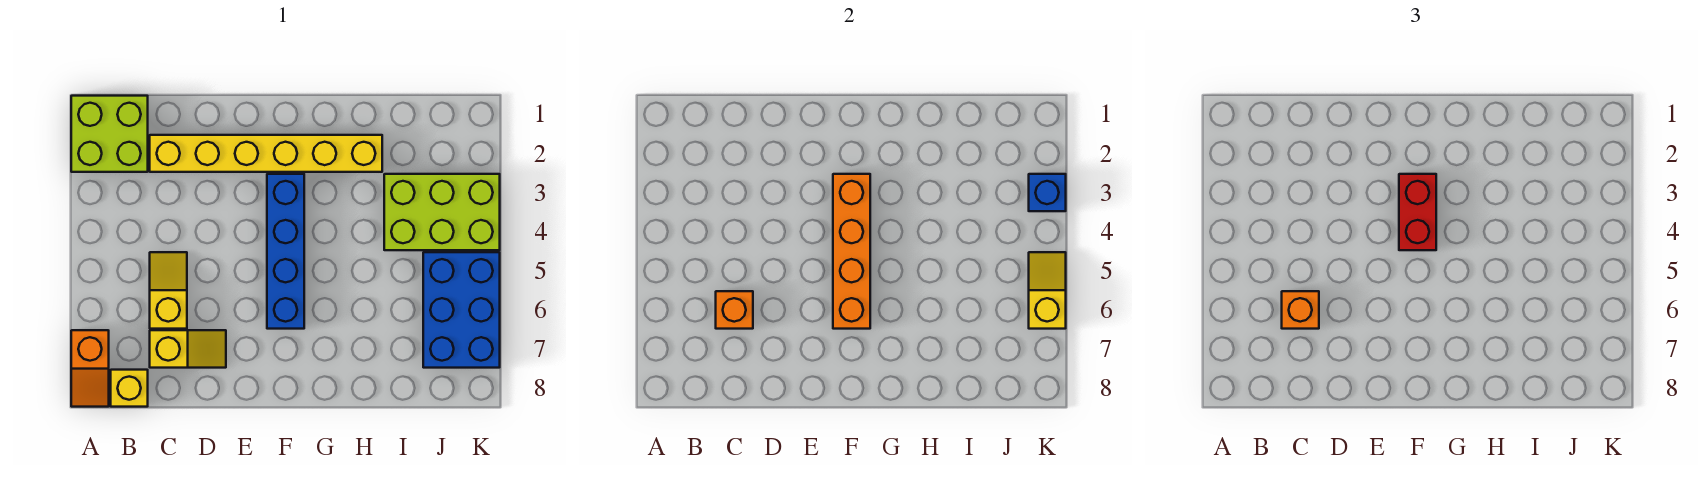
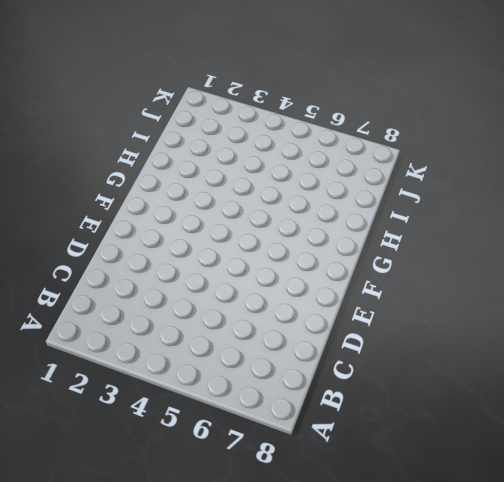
none -> lime 2x2 brick [71,96,148,172]
none -> orange 1x2 slope [71,330,109,407]
none -> yellow 1x1 brick [111,370,148,407]

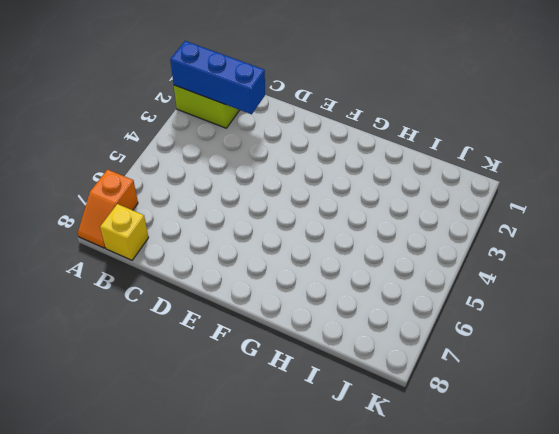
blue 1x3 brick [170,41,265,114] -> none
none -> yellow 1x6 brick [150,135,382,172]
none -> yellow 1x2 slope [150,252,187,329]
none -> yellow 1x2 slope [150,330,226,368]

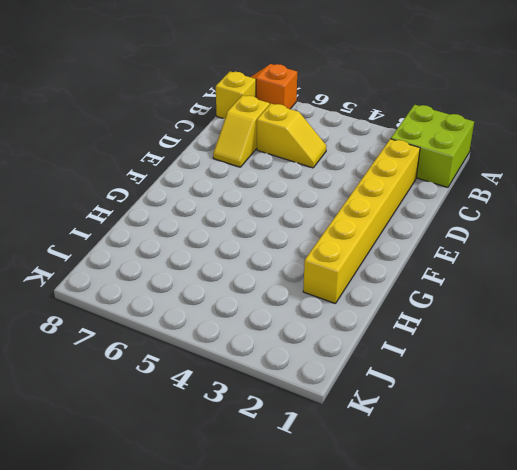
none -> blue 1x4 brick [267,174,304,329]
none -> lime 2x3 brick [384,174,500,250]
none -> blue 2x3 brick [423,252,500,368]

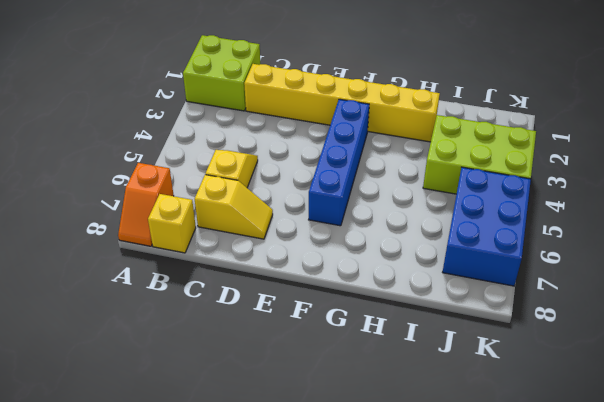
none -> orange 1x1 brick [716,291,753,329]
none -> orange 1x4 brick [833,174,870,329]
none -> blue 1x1 brick [1029,174,1066,211]

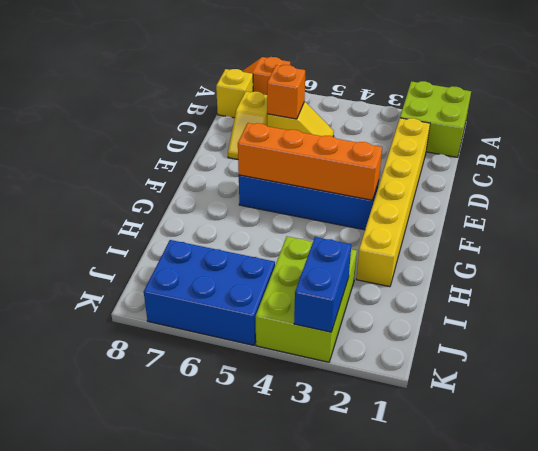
blue 1x2 brick [294,237,351,332] -> blue 1x1 brick [1029,174,1066,211]
none -> yellow 1x2 slope [1029,252,1066,329]
none -> orange 1x1 brick [1282,291,1319,329]
none -> red 1x2 brick [1399,174,1436,250]

